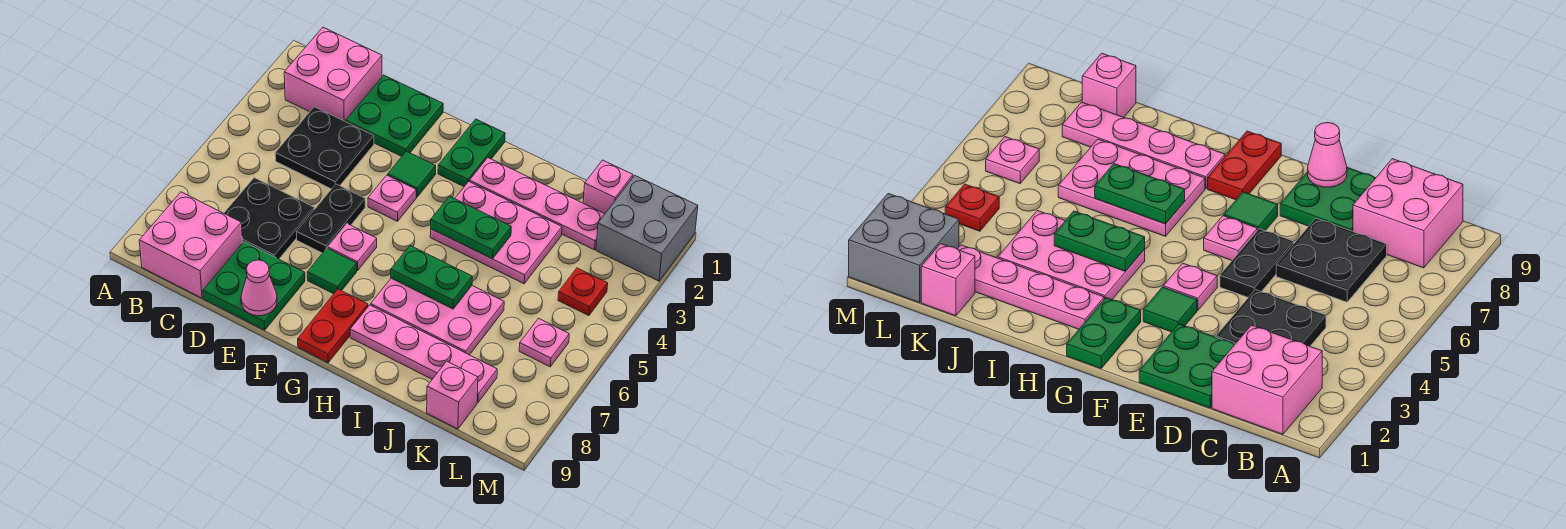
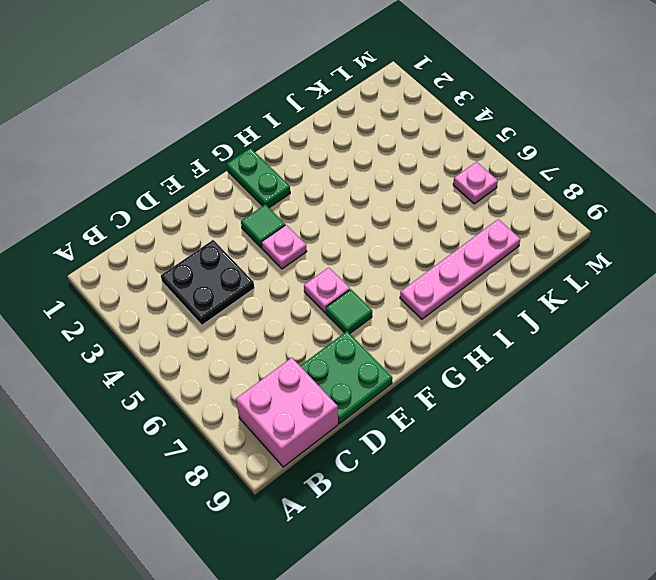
none -> pink 2x2 brick [284,27,382,122]
none -> black 2x2 plate [224,178,314,259]
none -> green 2x2 plate [346,75,443,156]

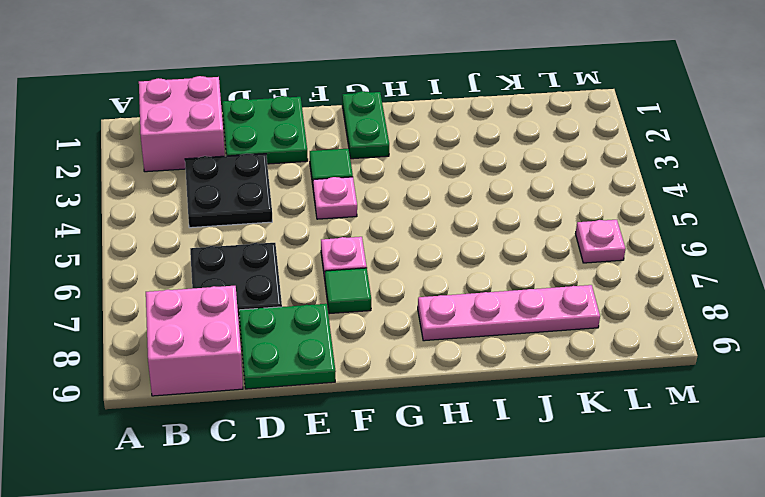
none -> black 1x2 plate [296,184,365,253]
none -> red 1x2 plate [298,289,368,363]
none -> pink 1x4 plate [469,158,605,250]

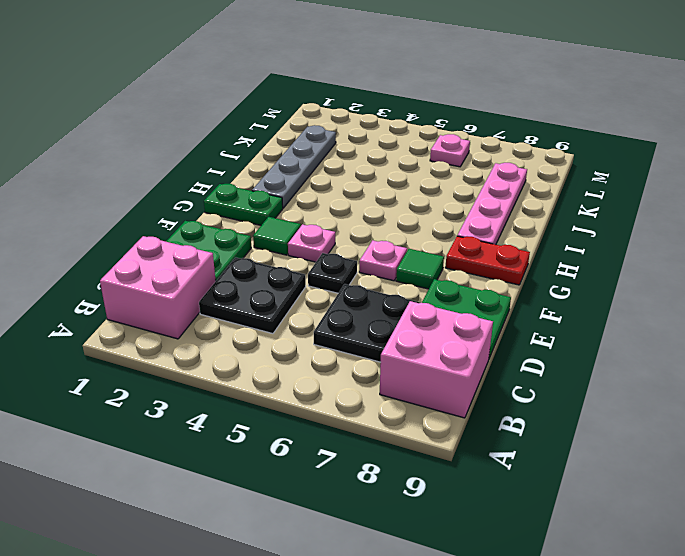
black 1x1 plate [308,253,357,293] -> black 1x2 plate [296,184,365,253]
grey 1x4 plate [252,125,336,208] -> pink 1x4 plate [469,158,605,250]
none -> pink 2x3 plate [430,182,562,284]
none -> pink 2x3 plate [371,278,504,355]
none -> pink 1x1 brick [583,160,633,214]

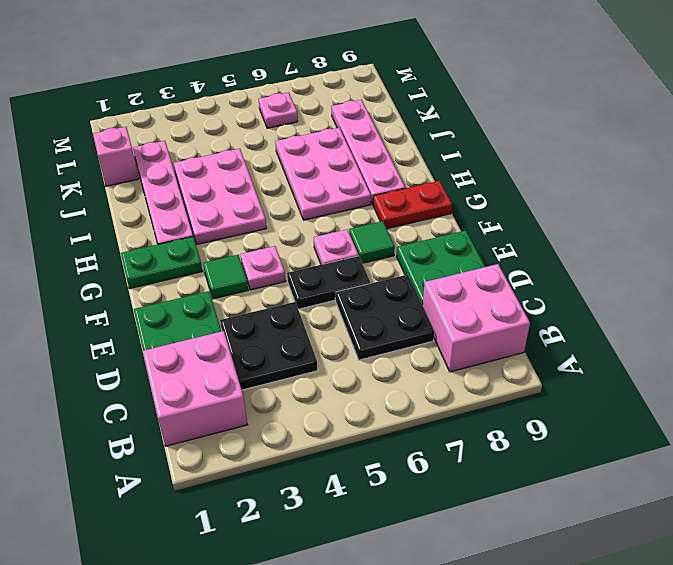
none -> pink 1x1 brick [427,361,478,429]
none -> grey 2x2 brick [596,176,698,281]
none -> red 1x1 plate [558,268,608,316]

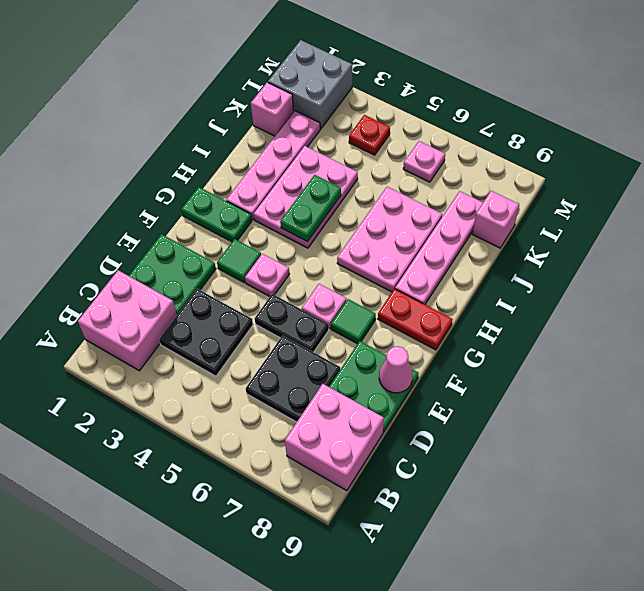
none -> green 1x2 plate [391,246,472,309]

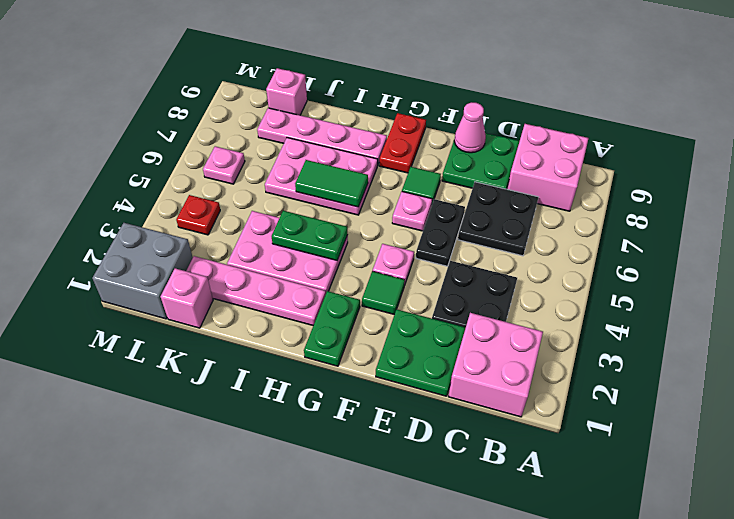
green 1x2 tile [295,160,368,207] -> green 1x2 plate [391,246,472,309]

